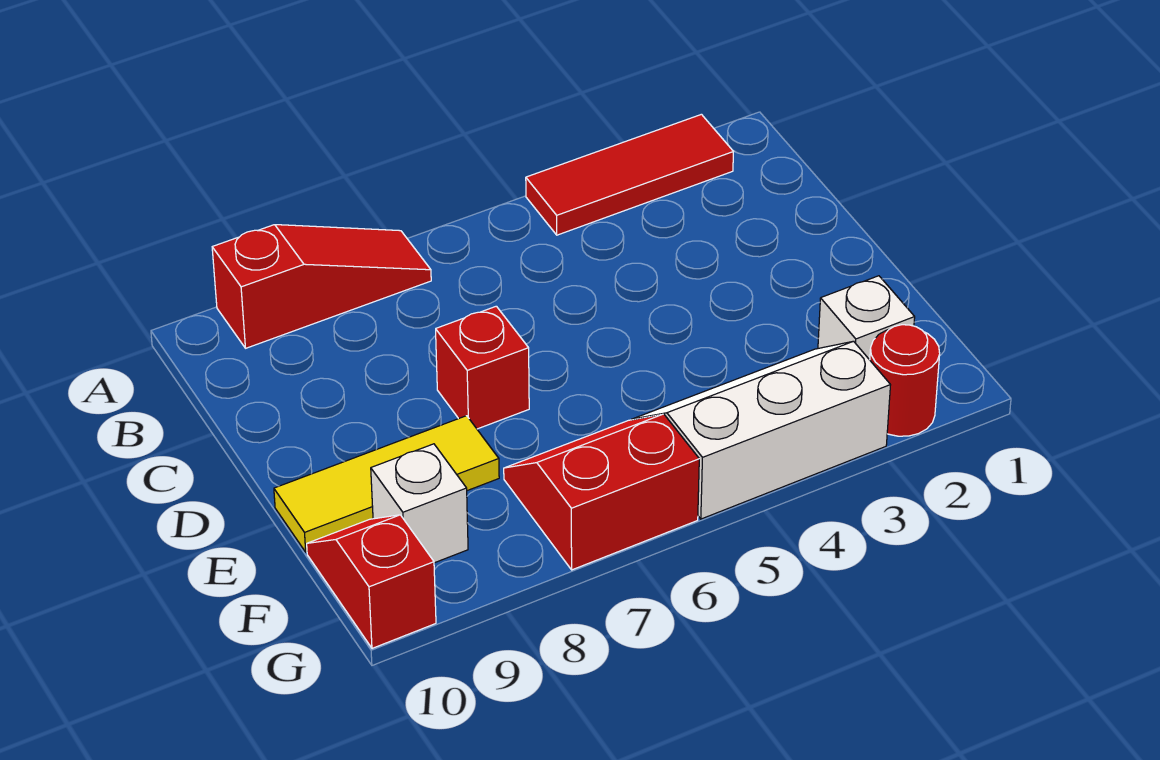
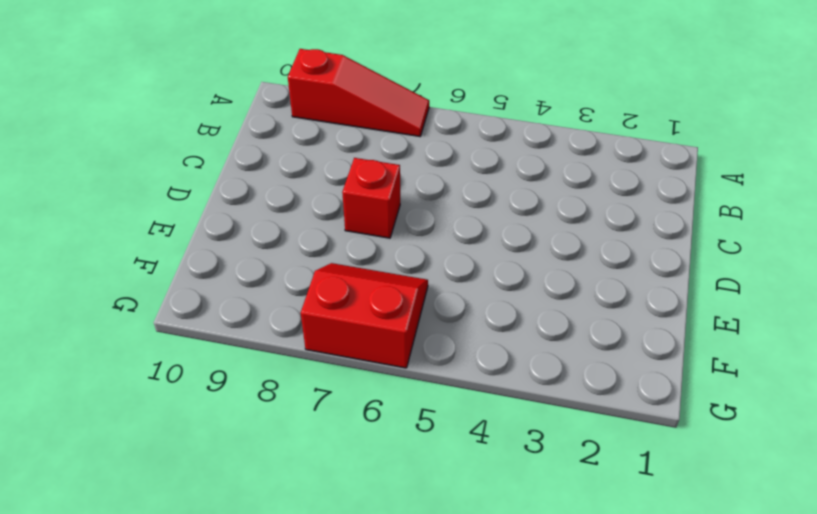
none -> red 1x3 tile [526,114,733,235]
none -> yellow 1x3 tile [274,416,499,552]

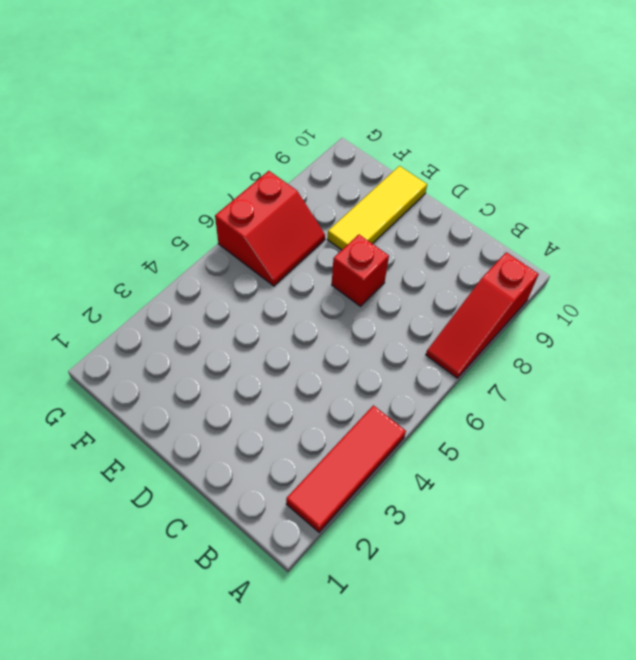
none -> white 1x1 brick [818,276,915,360]
none -> white 2x3 slope [632,341,890,519]

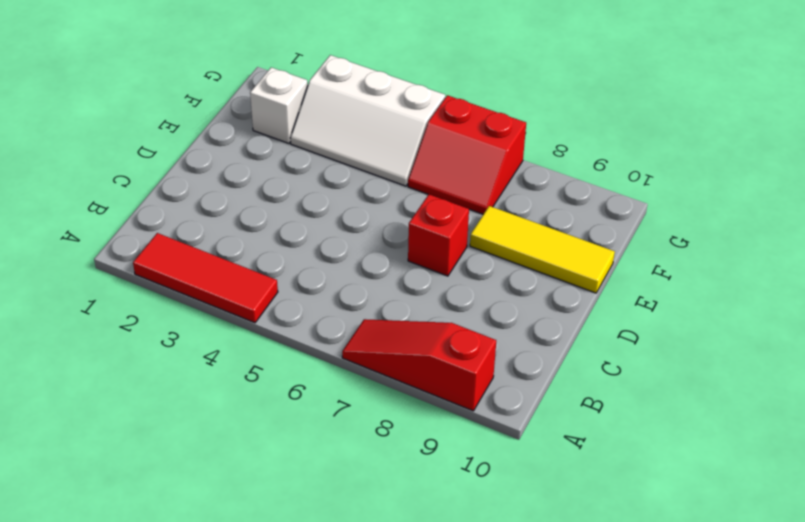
none -> white 1x1 brick [371,444,468,563]
none -> red 1x2 slope [307,515,436,648]

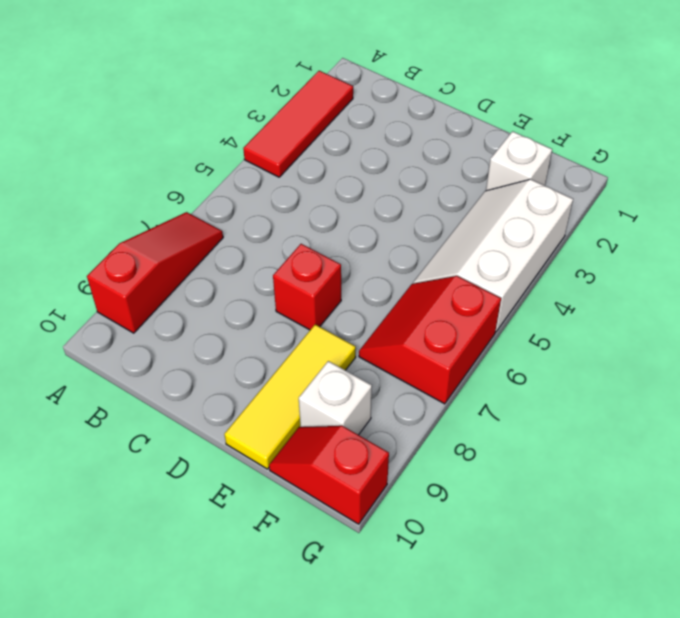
none -> red 1x1 round brick [870,325,940,436]

